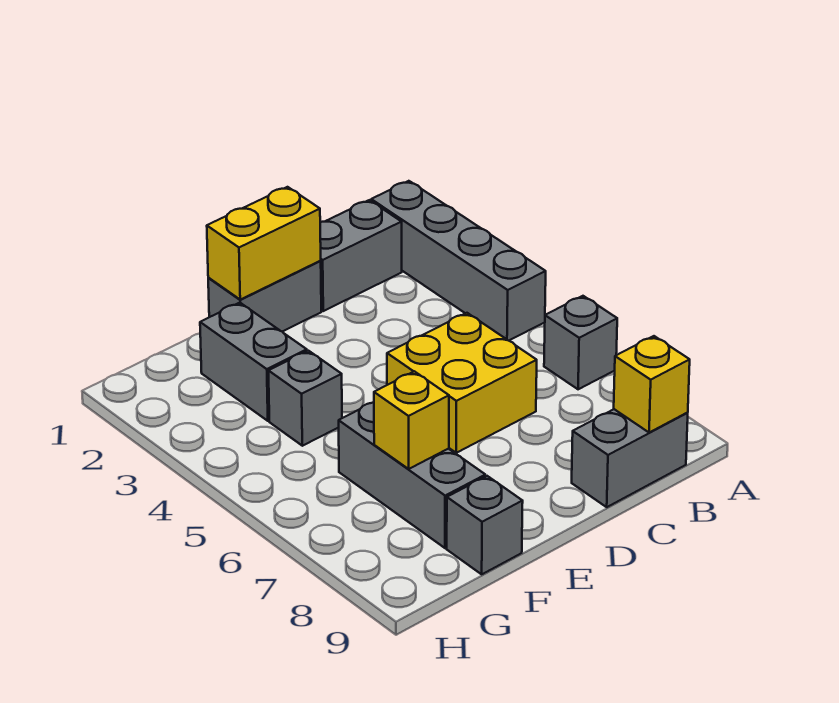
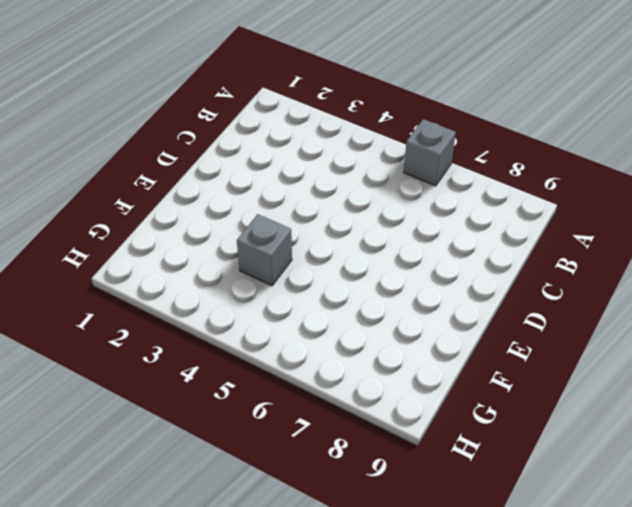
none -> grey 1x4 brick [371,181,546,341]
none -> grey 1x2 brick [320,200,402,311]
none -> grey 1x2 brick [572,409,688,507]

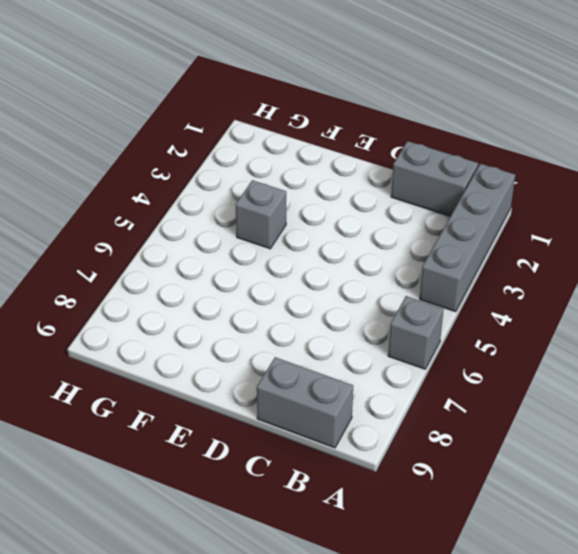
none -> yellow 2x2 brick [387,313,537,453]
none -> grey 1x2 brick [208,261,321,331]
none -> grey 1x2 brick [200,303,307,421]

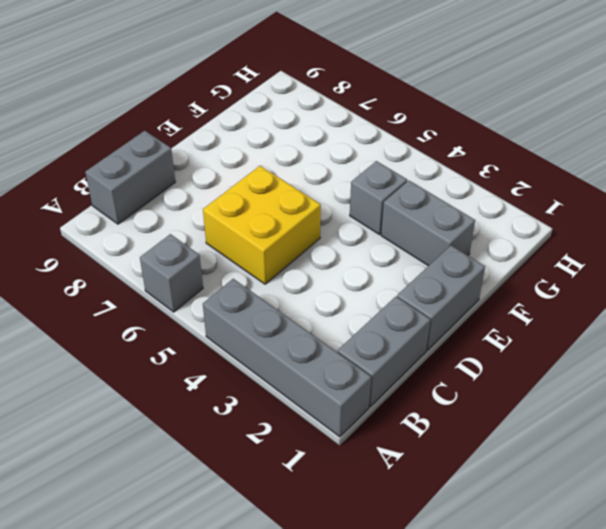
none -> grey 1x3 brick [339,402,485,548]
none -> grey 1x1 brick [447,476,523,574]
none -> yellow 1x1 brick [614,336,690,433]

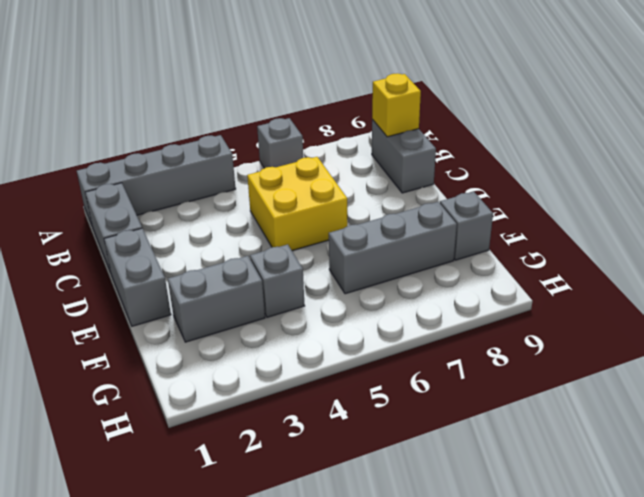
none -> yellow 1x2 brick [207,187,321,300]
none -> yellow 1x1 brick [374,371,449,469]

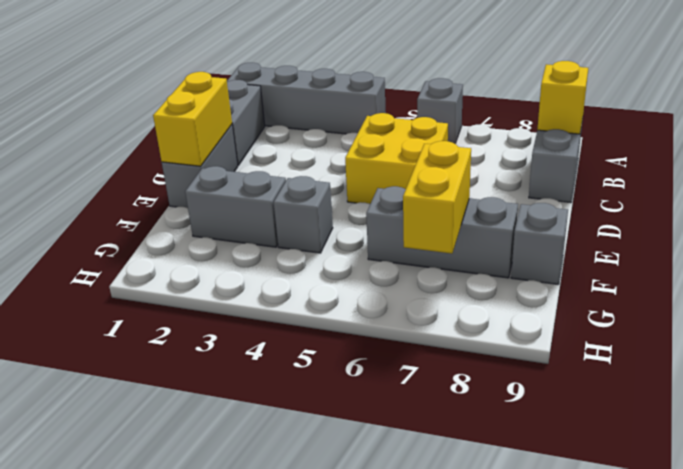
yellow 1x2 brick [403,141,471,254] -> yellow 1x1 brick [374,371,449,469]

